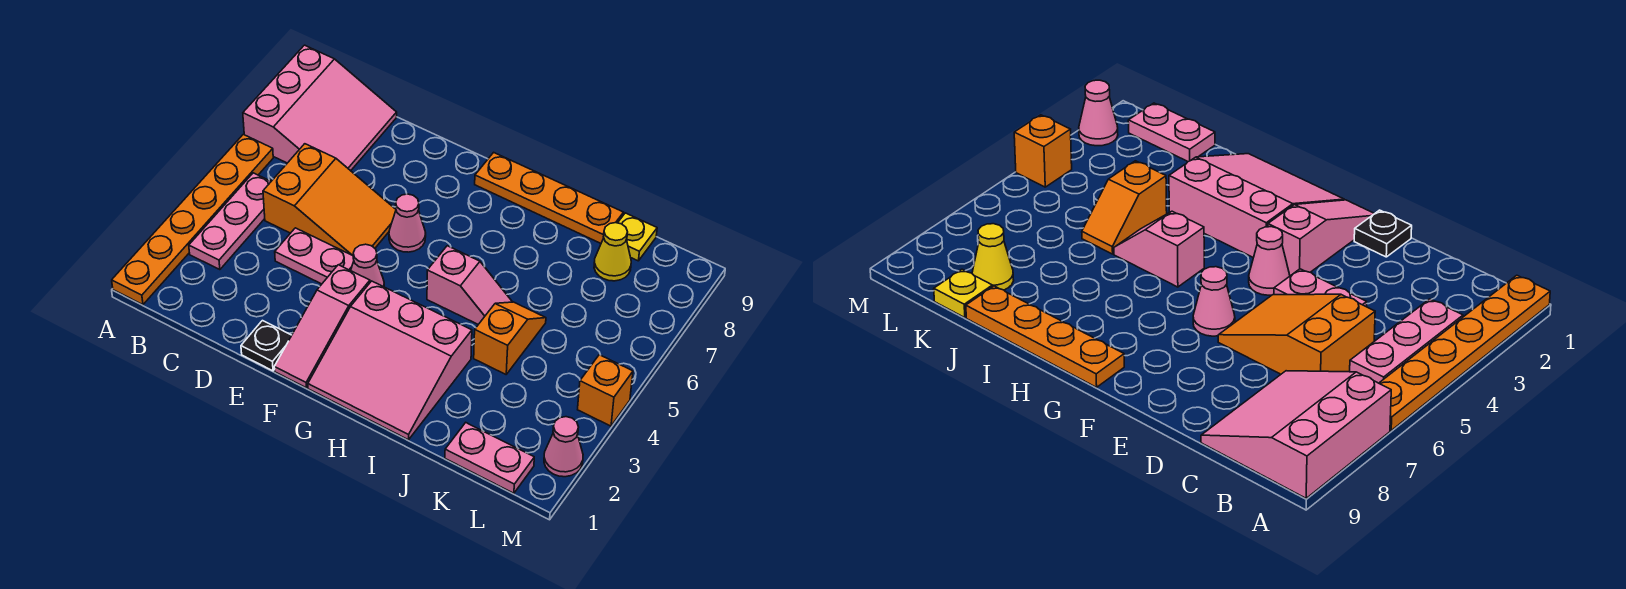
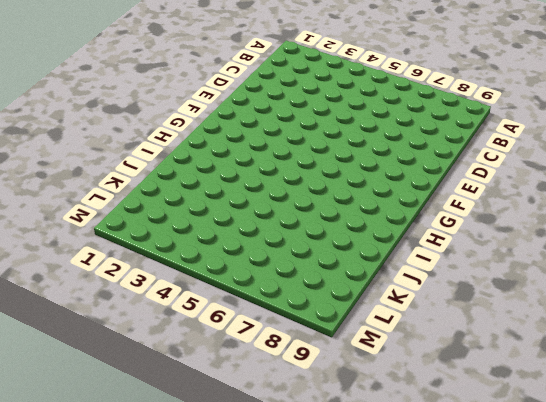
none -> orange 1x6 plate [112,134,273,305]
none -> pink 3x3 slope [243,45,397,171]
none -> pink 1x3 plate [189,173,271,270]

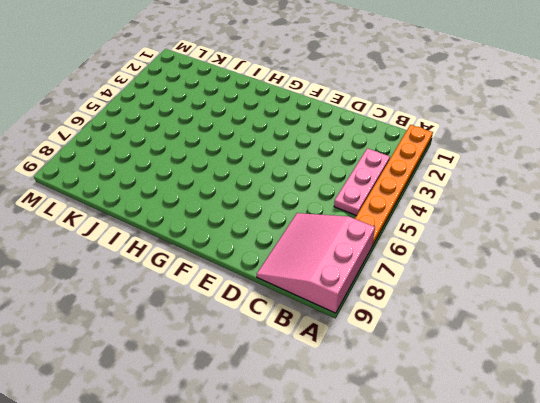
none -> orange 2x3 slope [263,144,396,255]
none -> pink 1x2 plate [275,228,354,284]
none -> black 1x1 plate [241,321,292,371]

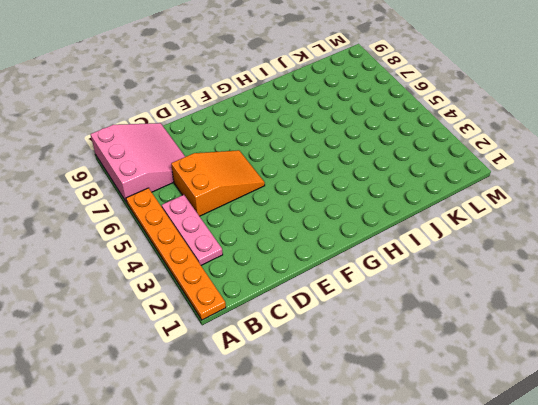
none -> pink 1x2 plate [275,228,354,284]
none -> black 1x1 plate [241,321,292,371]
none -> pink 1x3 slope [274,265,370,388]

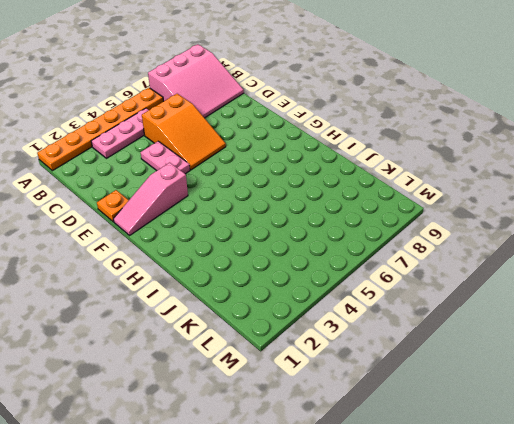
orange 1x1 plate [97,190,129,222] -> black 1x1 plate [241,321,292,371]
none -> pink 1x1 cone [351,244,384,287]
none -> pink 1x1 cone [389,194,426,252]
none -> pink 3x3 slope [308,281,472,440]

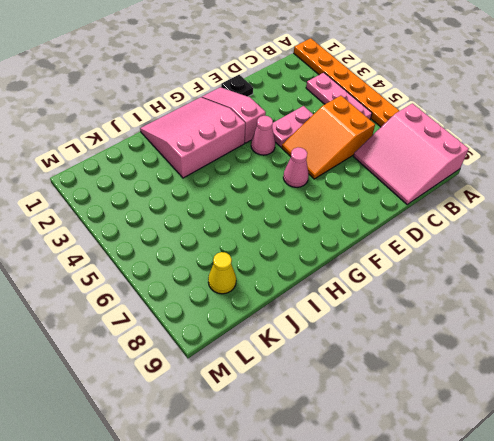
none -> orange 1x4 plate [475,152,624,243]
none -> pink 1x2 slope [427,246,512,324]
none -> orange 1x2 slope [474,302,546,374]

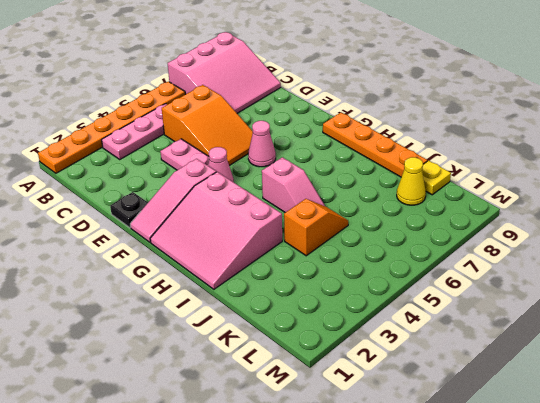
none -> pink 1x2 plate [445,423,534,493]
none -> pink 1x1 cone [544,417,583,477]
none -> orange 1x1 brick [578,355,633,426]

